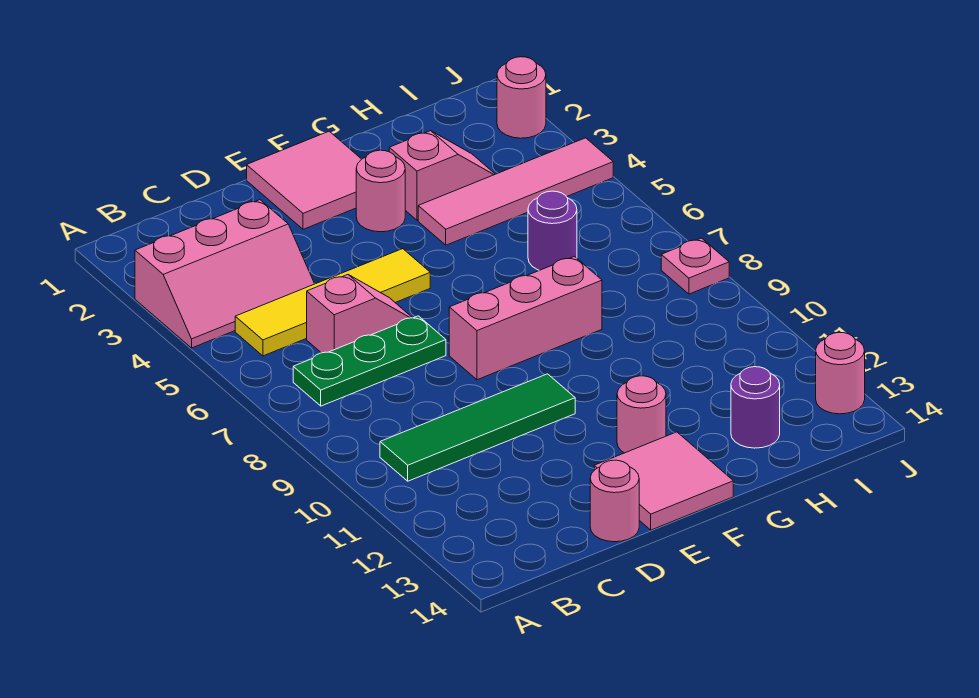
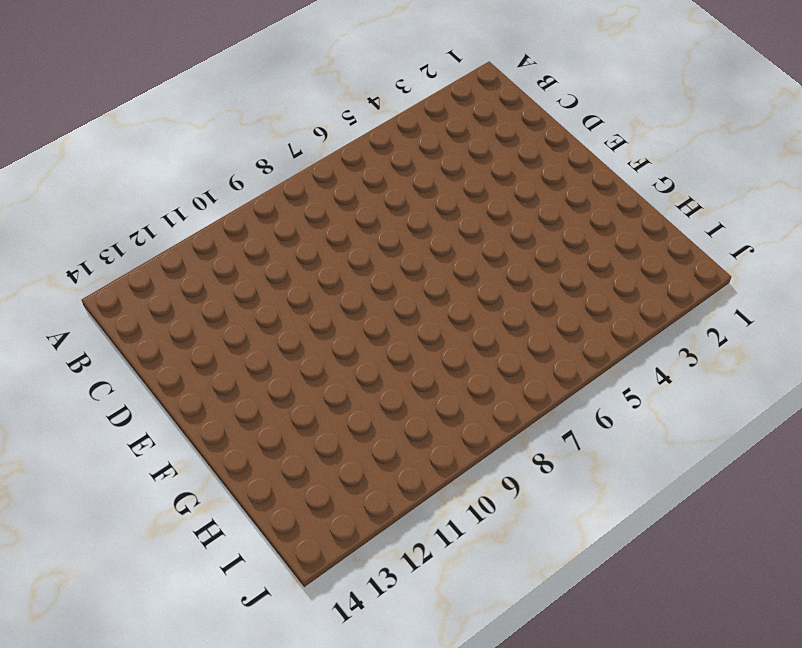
none -> pink 2x3 slope [135,200,315,348]
none -> yellow 1x4 tile [235,249,430,356]
none -> green 1x3 plate [293,316,446,406]

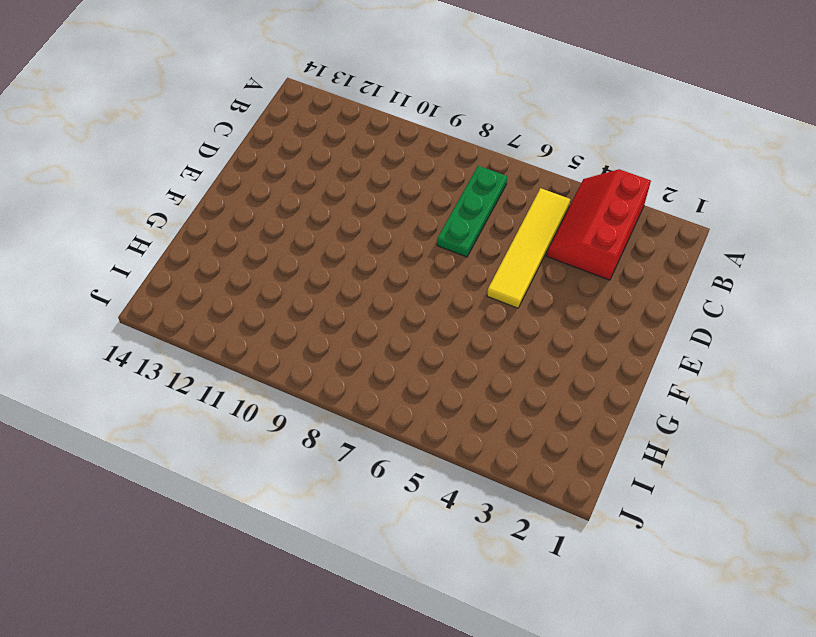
red 2x3 slope [546,169,651,280] -> pink 2x3 slope [135,200,315,348]
none -> green 1x4 tile [380,374,575,481]
none -> pink 1x2 slope [307,275,412,353]
none -> pink 1x1 round brick [590,460,639,542]

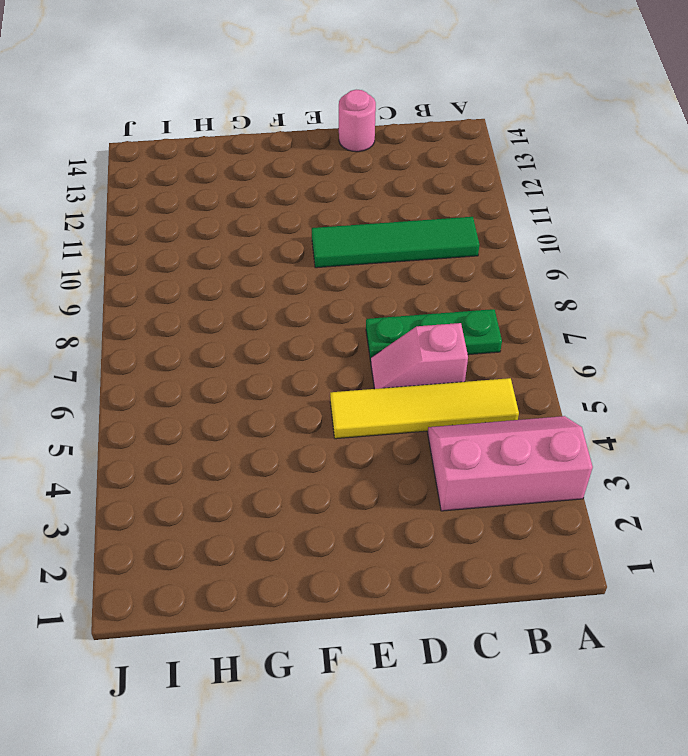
none -> pink 2x2 tile [247,131,361,229]
none -> pink 1x3 brick [449,256,602,380]
none -> pink 2x2 tile [594,432,733,530]

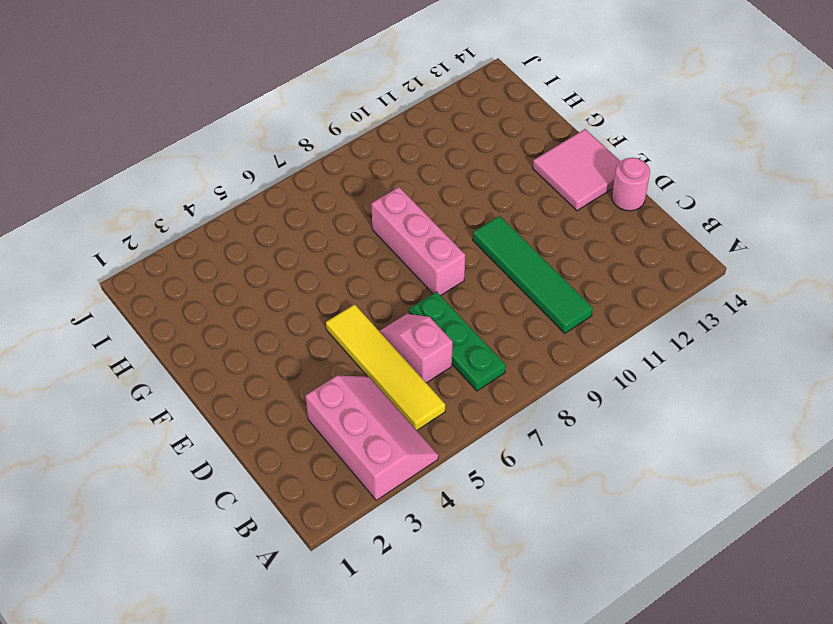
none -> pink 2x2 tile [247,131,361,229]
none -> pink 1x1 round brick [356,150,405,232]
none -> pink 1x1 round brick [617,376,666,453]

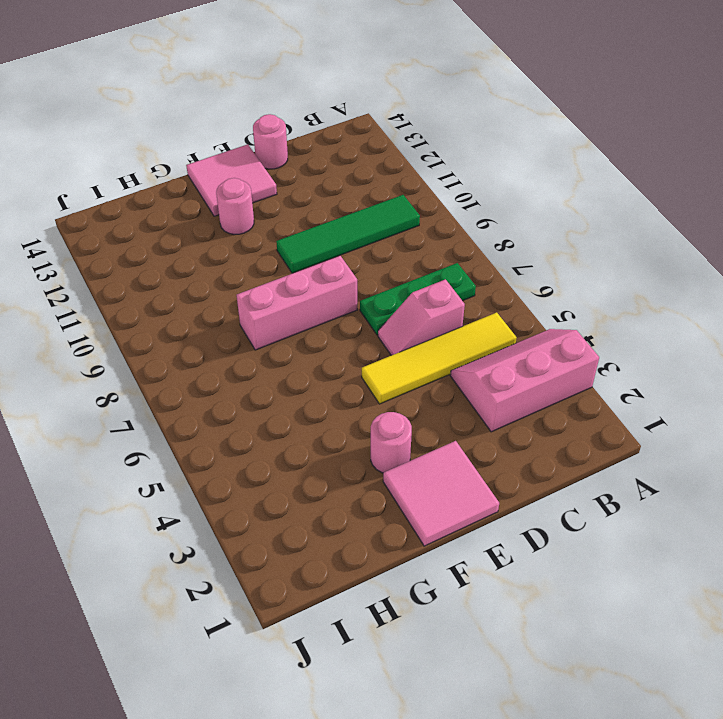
none -> pink 1x2 slope [389,131,495,220]
none -> pink 1x4 tile [418,138,613,245]
none -> purple 1x1 round brick [528,191,577,270]

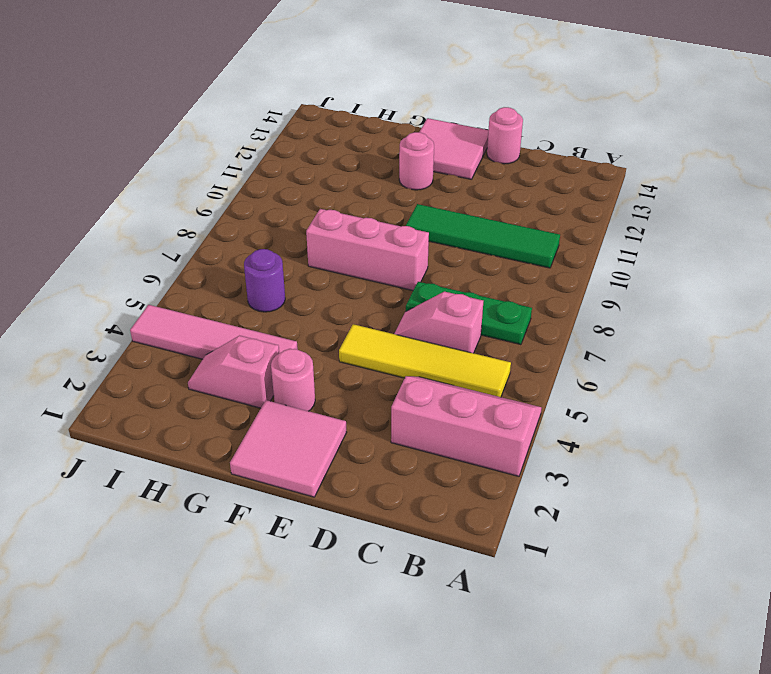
none -> purple 1x1 round brick [731,367,780,448]
none -> pink 1x1 round brick [497,57,546,138]
none -> pink 1x1 plate [661,238,729,294]

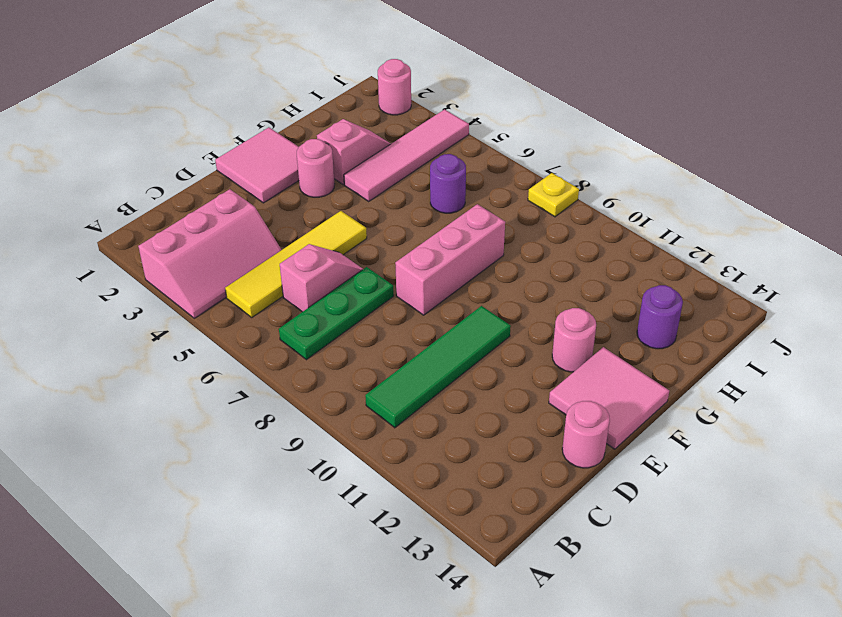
yellow 1x1 plate [528,173,579,217] -> pink 1x1 plate [661,238,729,294]
none -> pink 1x1 round brick [816,332,865,414]

